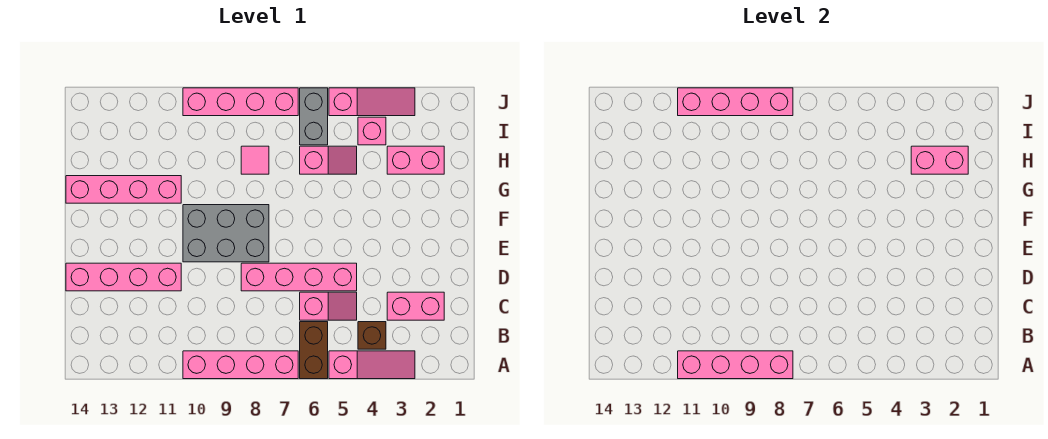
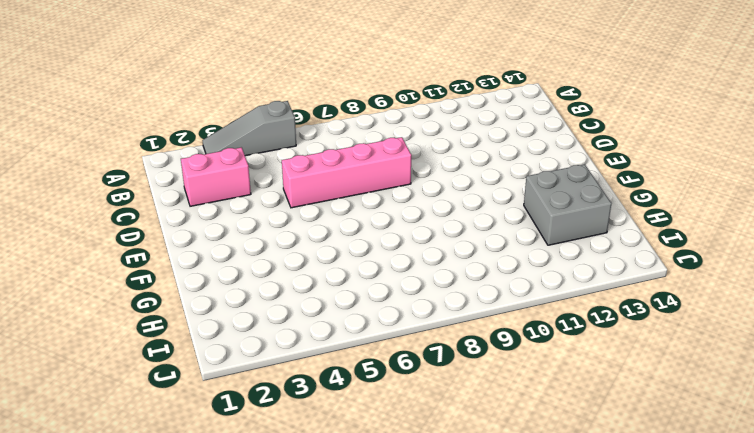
grey 1x3 slope [202,101,296,156] -> pink 1x3 slope [329,351,415,379]
grey 2x2 brick [524,164,611,245] -> pink 1x4 brick [66,176,181,203]
none -> brown 1x2 brick [300,322,328,379]
none -> pink 1x4 brick [183,351,298,379]
none -> brown 1x1 brick [358,322,386,349]

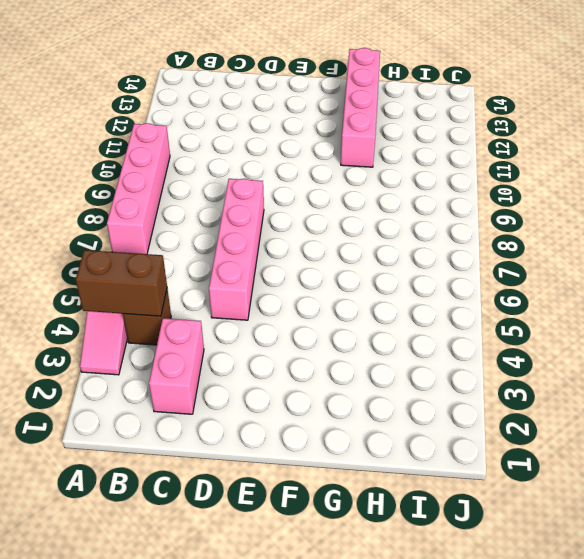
brown 1x2 brick [76,250,167,316] -> brown 1x2 brick moved to [300,322,328,379]
none -> pink 1x2 slope [300,292,357,320]
none -> pink 1x4 brick [66,263,181,291]
none -> grey 2x3 brick [183,205,269,262]

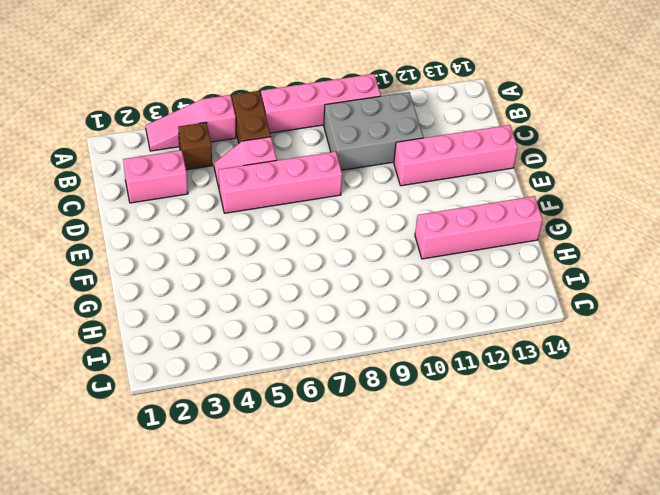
grey 2x3 brick [324,92,423,170] -> grey 2x3 brick moved to [183,205,269,262]
none -> pink 1x2 brick [387,146,444,174]
none -> pink 1x2 slope [300,146,357,174]
none -> pink 1x1 tile [241,146,269,174]

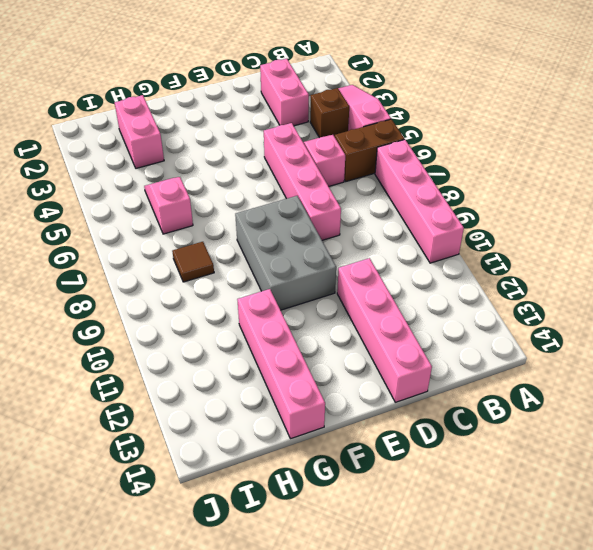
brown 1x1 tile [172,242,214,282] -> pink 1x1 tile [241,146,269,174]
none -> pink 1x1 brick [358,117,386,145]
none -> grey 1x2 brick [300,88,328,145]
none -> pink 1x3 slope [329,88,415,116]

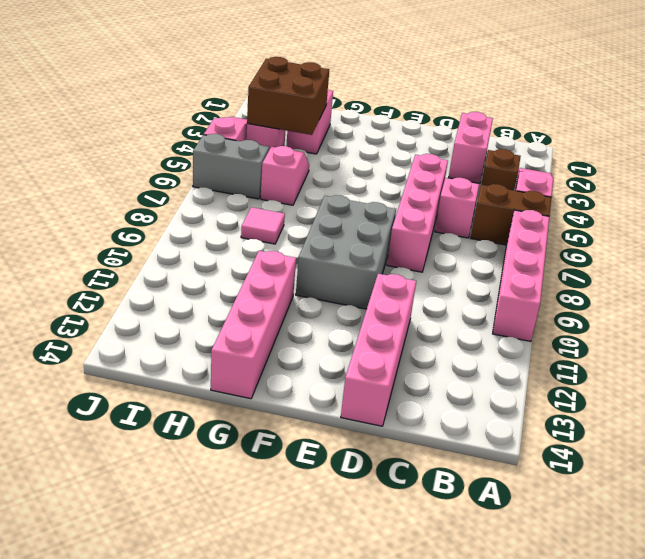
brown 2x2 brick [247,57,329,135] -> pink 1x2 brick [911,146,968,174]
none -> pink 1x4 brick [183,88,298,116]
none -> pink 1x4 brick [678,351,793,379]
none -> pink 1x4 brick [678,88,793,116]

